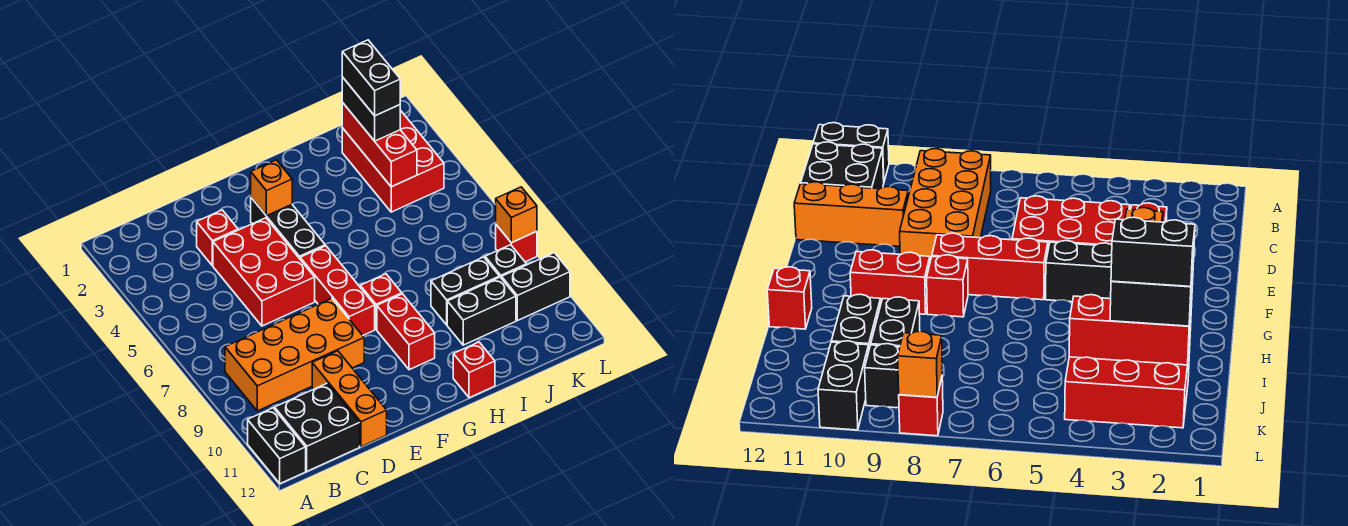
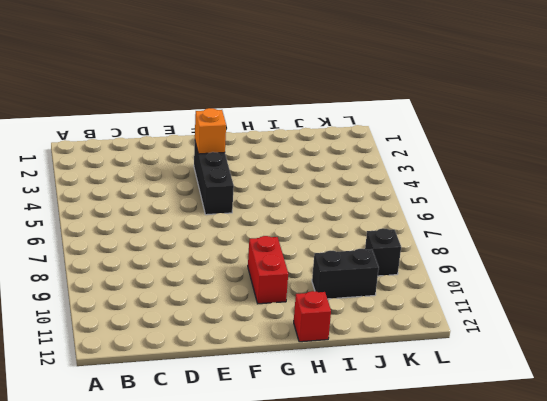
none -> black 1x2 brick [248,408,306,484]
none -> orange 2x4 brick [225,298,364,411]
none -> black 2x2 brick [275,383,360,471]

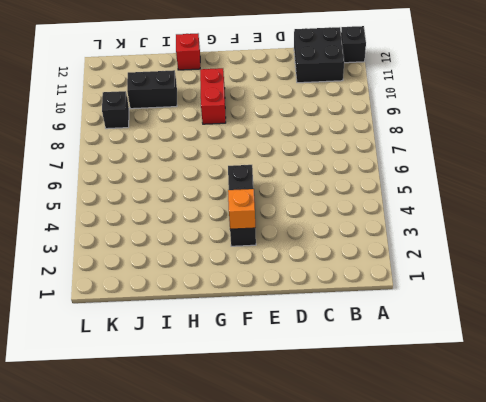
black 1x1 brick [341,26,366,63] -> black 1x2 brick [248,408,306,484]
none -> orange 2x4 brick [225,298,364,411]
none -> red 1x1 brick [197,210,238,266]
none -> red 2x3 brick [213,218,315,326]

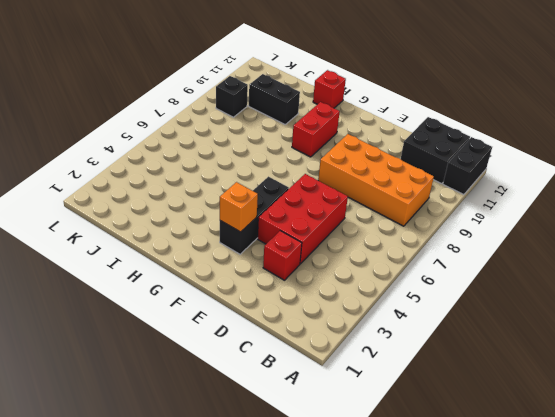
none -> orange 1x3 brick [312,351,387,447]
none -> red 1x3 brick [300,246,375,335]
none -> red 1x1 brick [360,274,402,329]

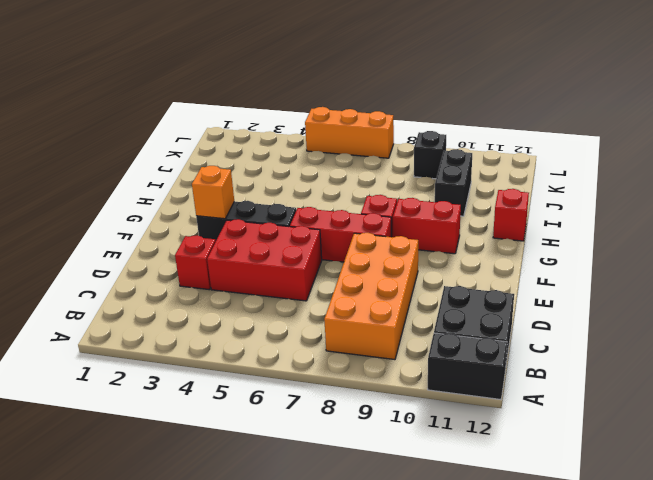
orange 1x3 brick [305,107,394,158] -> orange 1x3 brick moved to [312,351,387,447]
none -> black 1x2 brick [431,257,499,325]
none -> red 2x3 brick [342,110,444,212]
none -> black 1x2 brick [502,253,570,321]

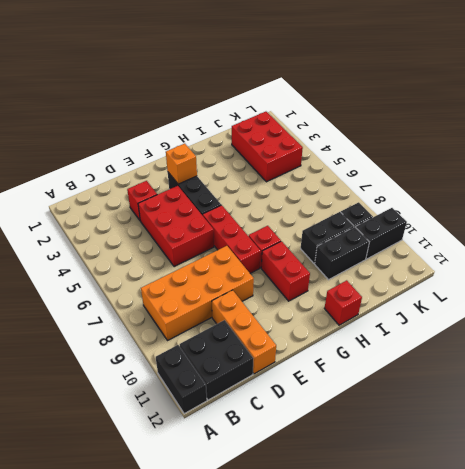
none -> red 1x1 brick [496,225,537,262]
none -> red 1x3 brick [342,103,417,187]
none -> orange 1x1 brick [496,187,537,243]

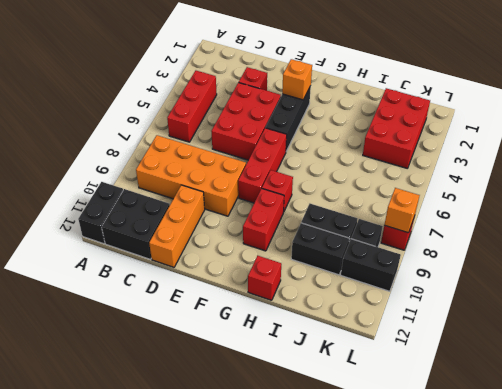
red 1x3 brick [167,71,217,142] -> red 1x3 brick moved to [342,103,417,187]
none -> black 1x2 brick [342,77,400,141]
none -> black 1x2 brick [342,40,400,116]

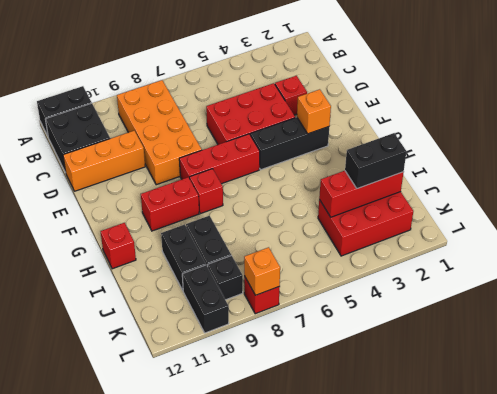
none -> black 1x2 brick [342,40,400,116]

